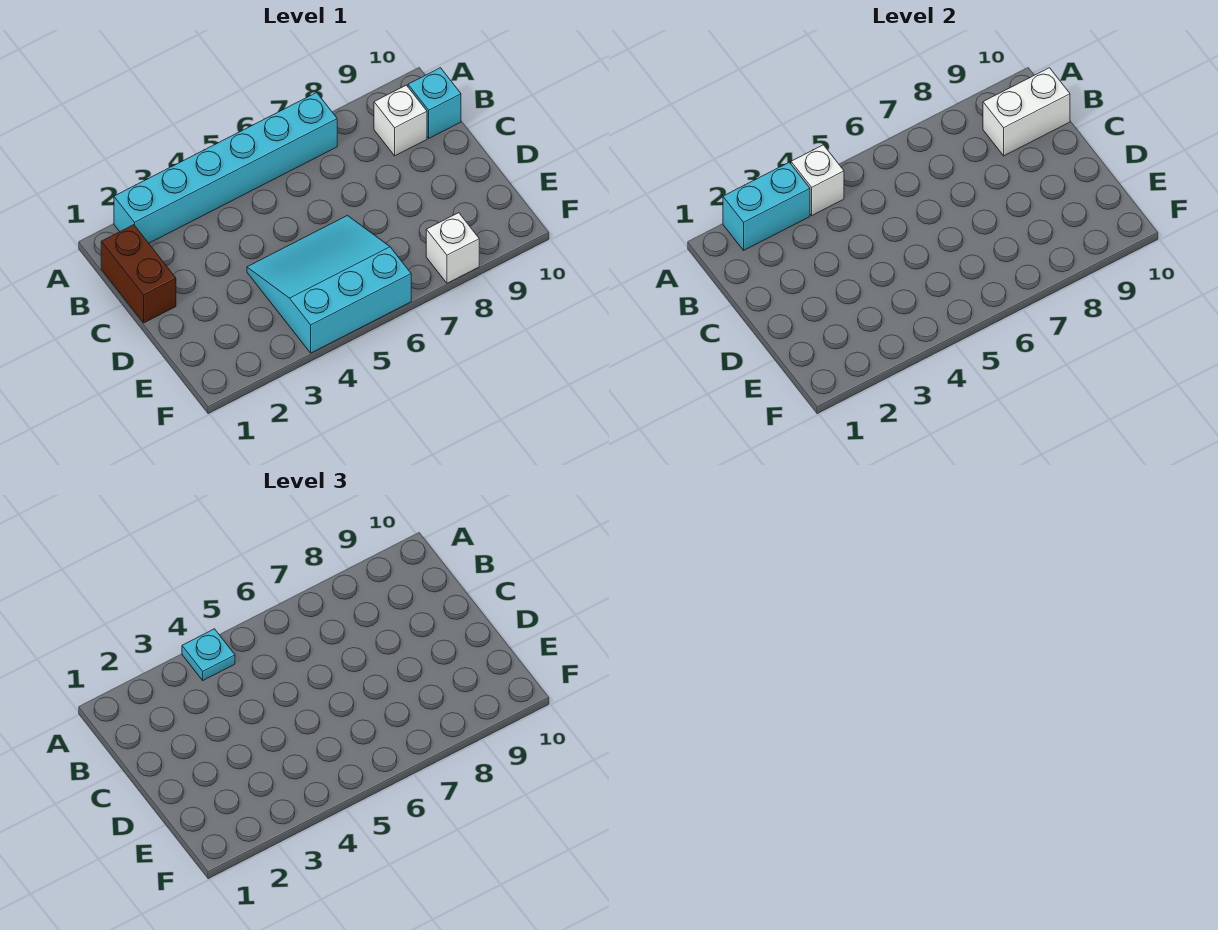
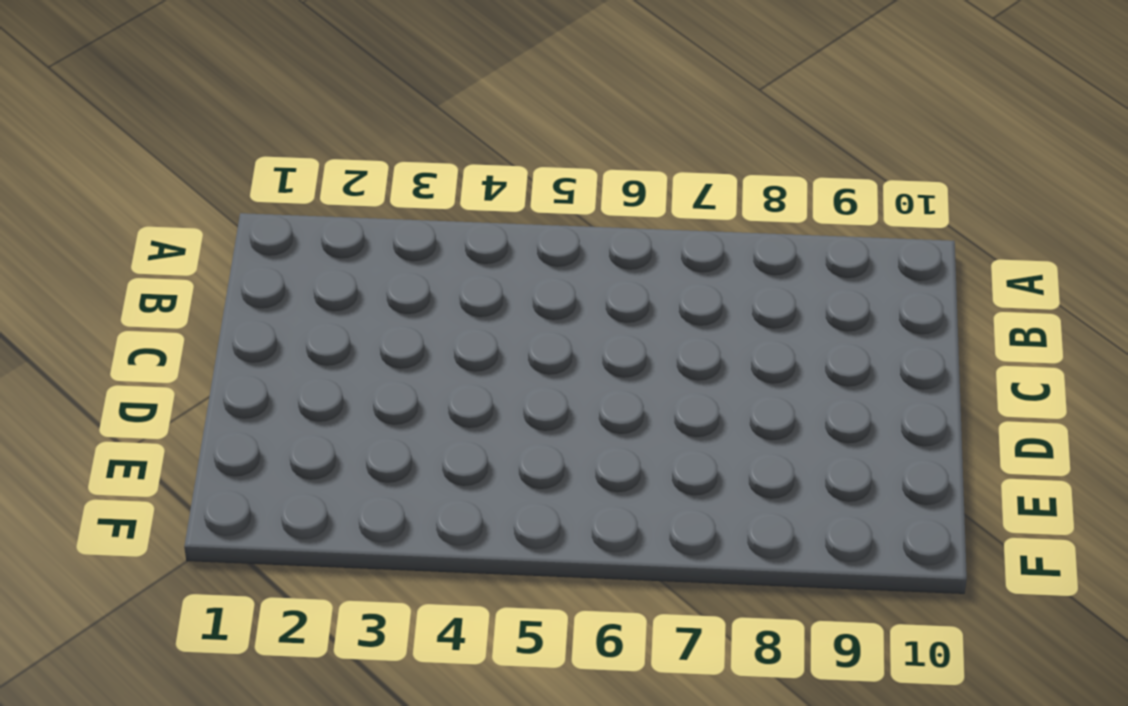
none -> cyan 1x6 brick [114,93,337,243]
none -> brown 1x2 brick [101,225,176,323]

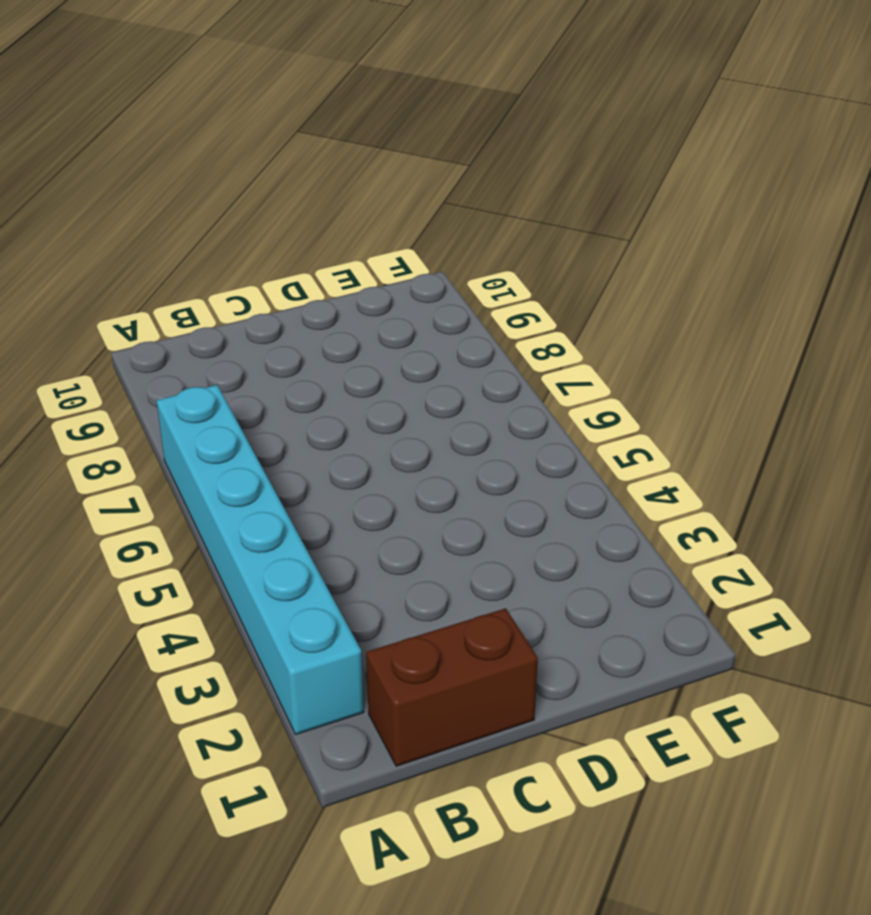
none -> white 1x1 brick [374,85,427,156]
none -> cyan 1x1 brick [408,68,461,138]

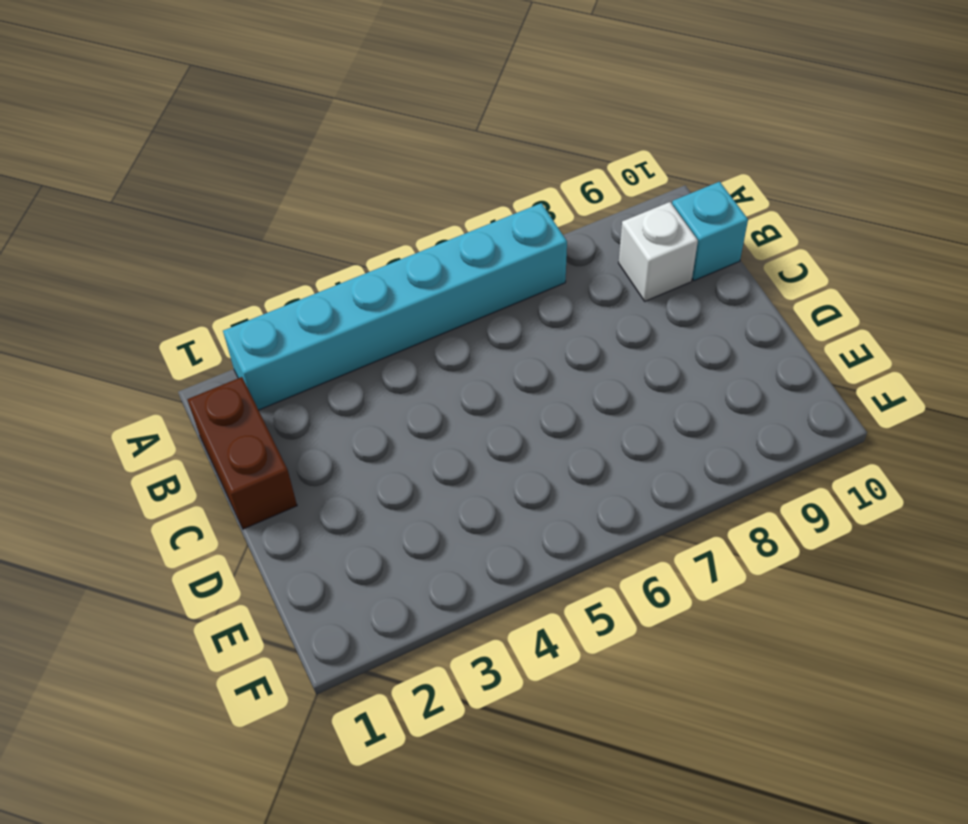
none -> cyan 3x3 slope [247,216,411,353]
none -> white 1x1 brick [426,213,479,283]

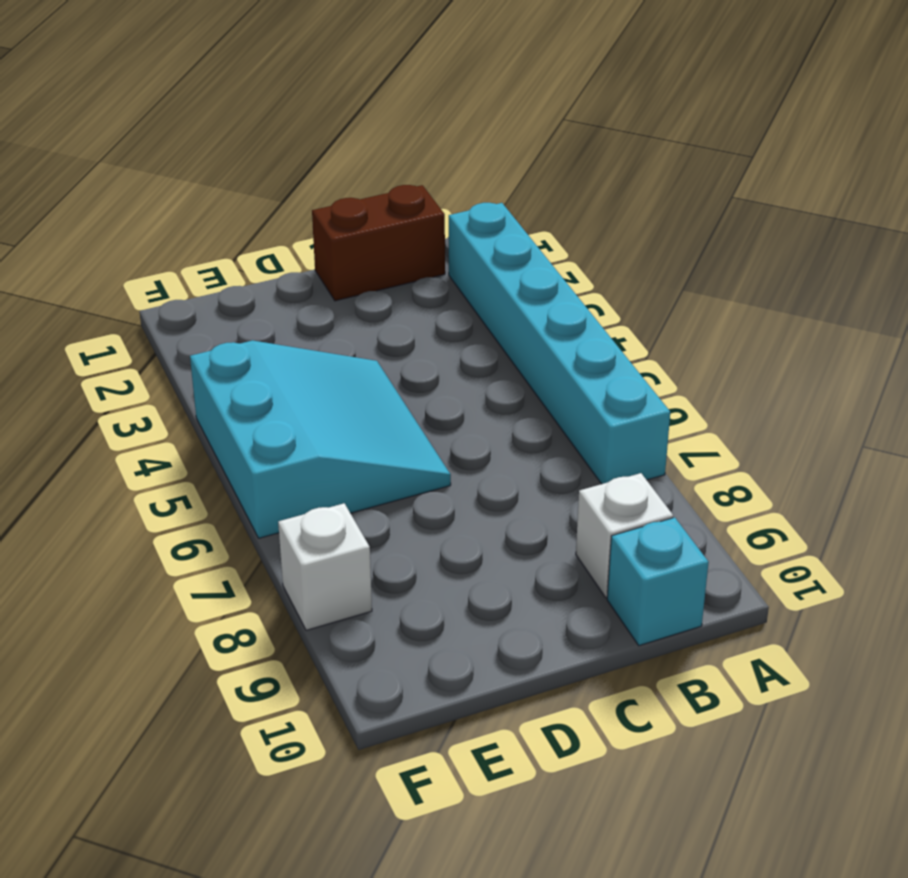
none -> cyan 1x2 brick [723,162,810,250]
none -> white 1x1 brick [791,145,844,215]

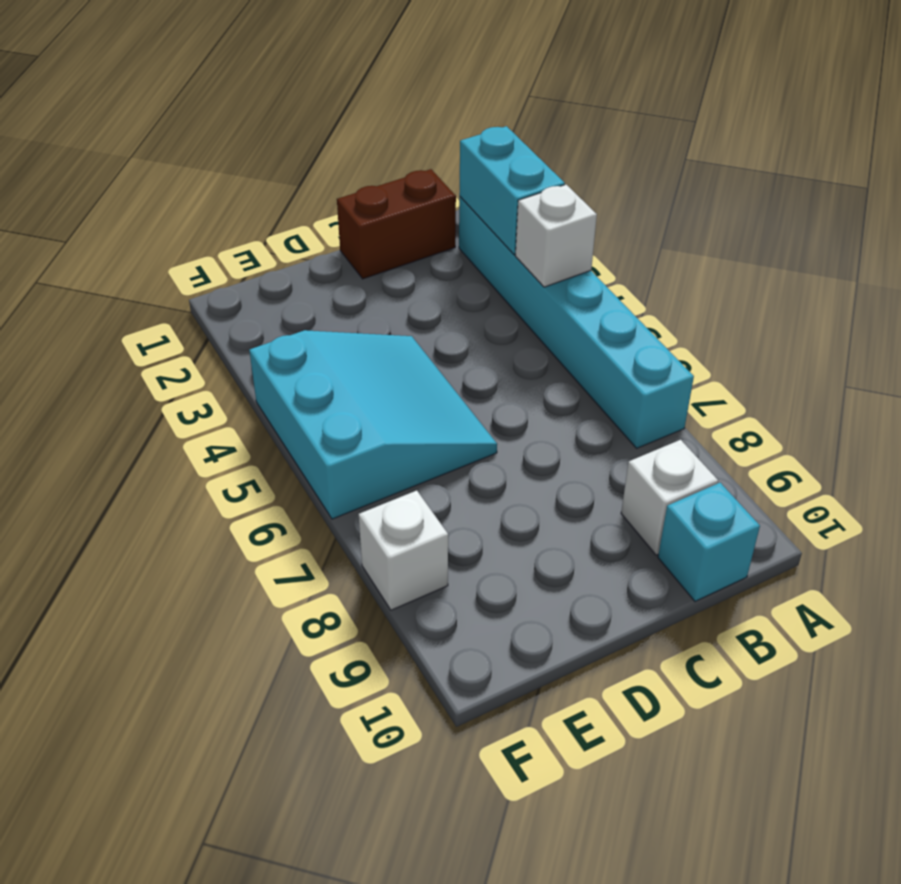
none -> white 1x2 brick [983,68,1070,156]
none -> cyan 1x1 plate [182,629,235,680]

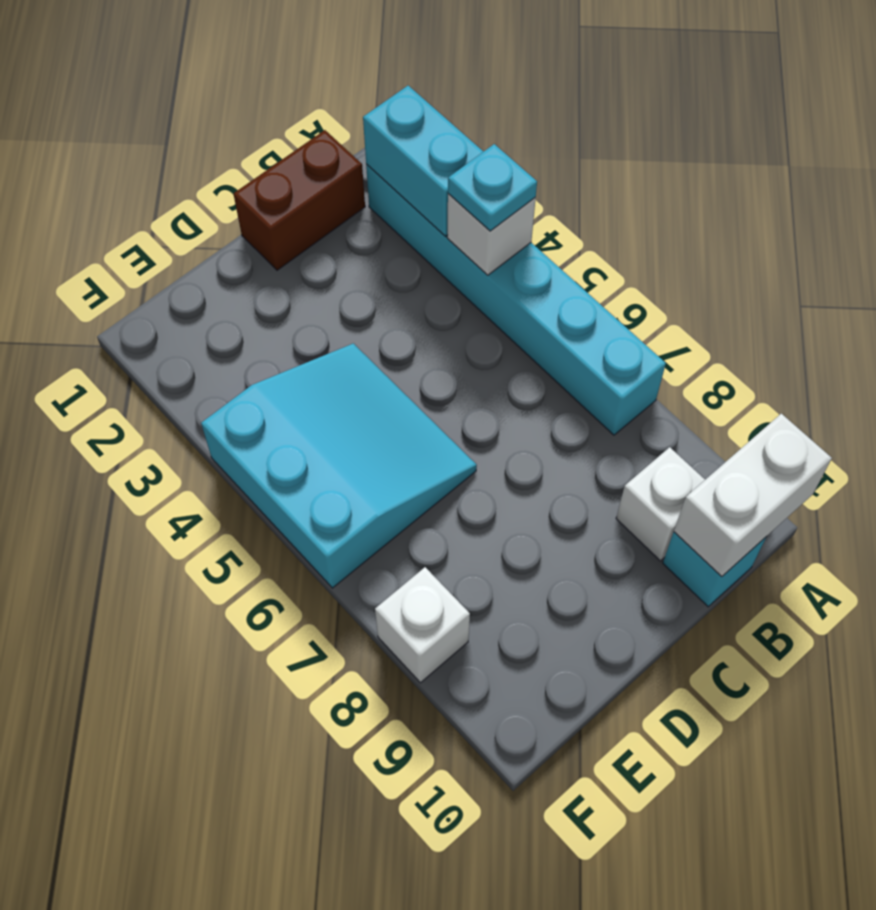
white 1x2 brick [674,414,832,577] -> white 1x2 brick turned to [983,68,1070,156]

